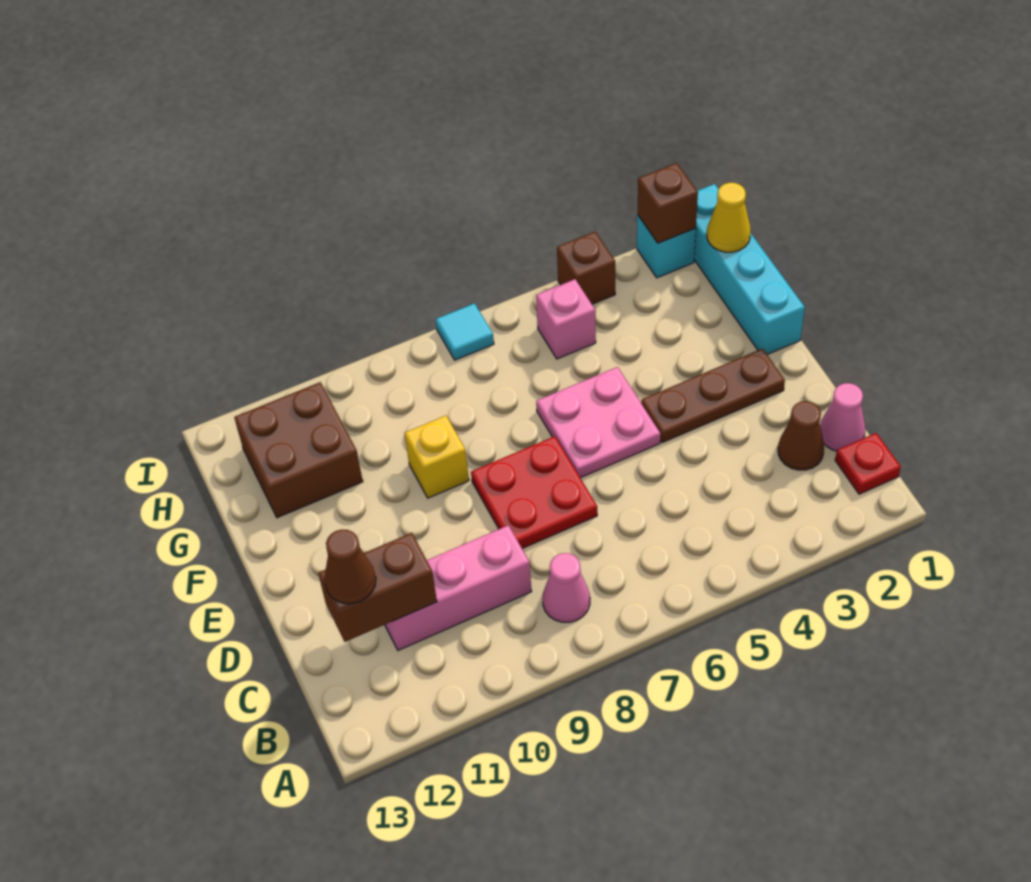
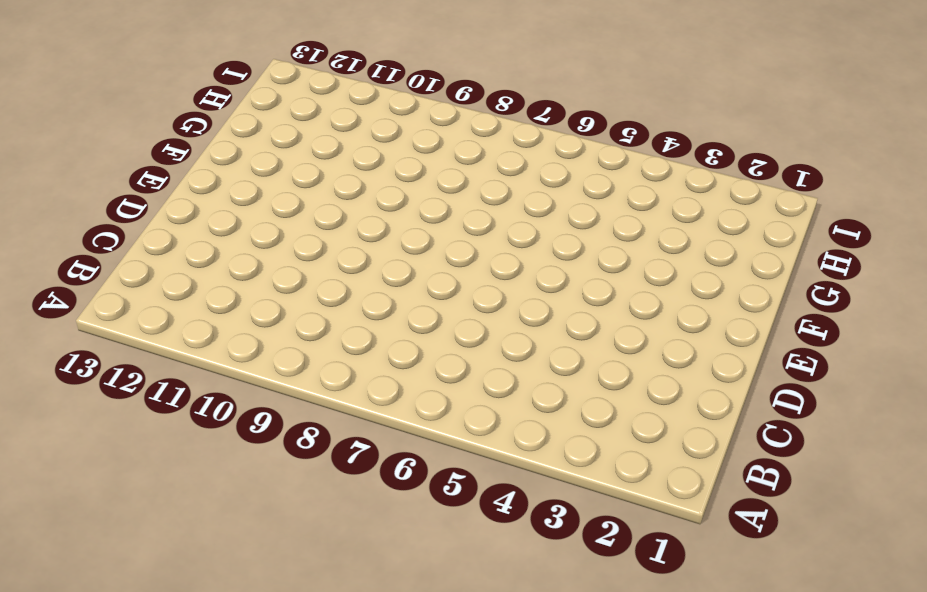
none -> red 1x1 plate [835,433,901,494]
none -> pink 1x1 cone [543,553,590,622]
none -> pink 1x1 cone [820,383,865,451]

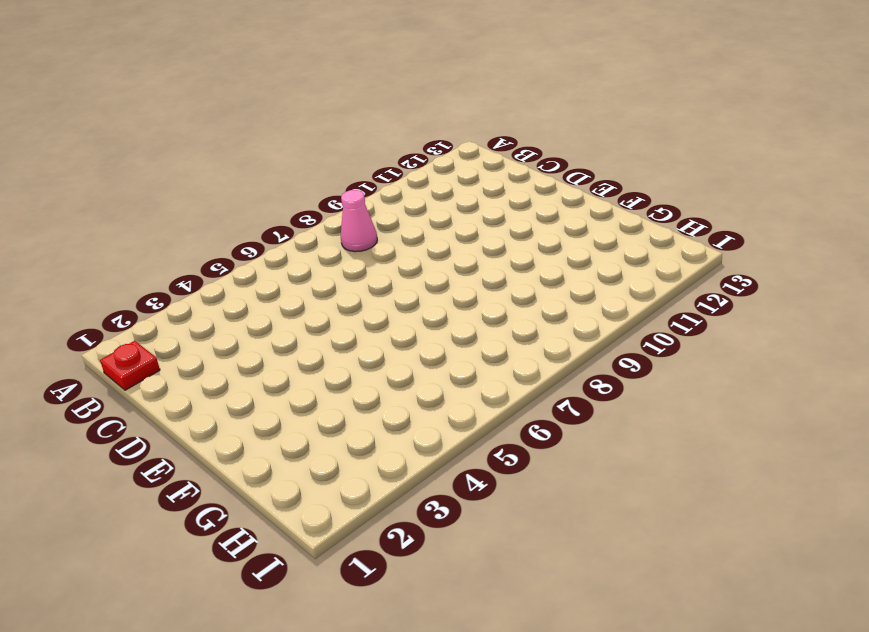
none -> pink 1x1 cone [820,383,865,451]
none -> brown 1x1 cone [778,401,824,470]
none -> pink 1x3 brick [385,525,532,650]

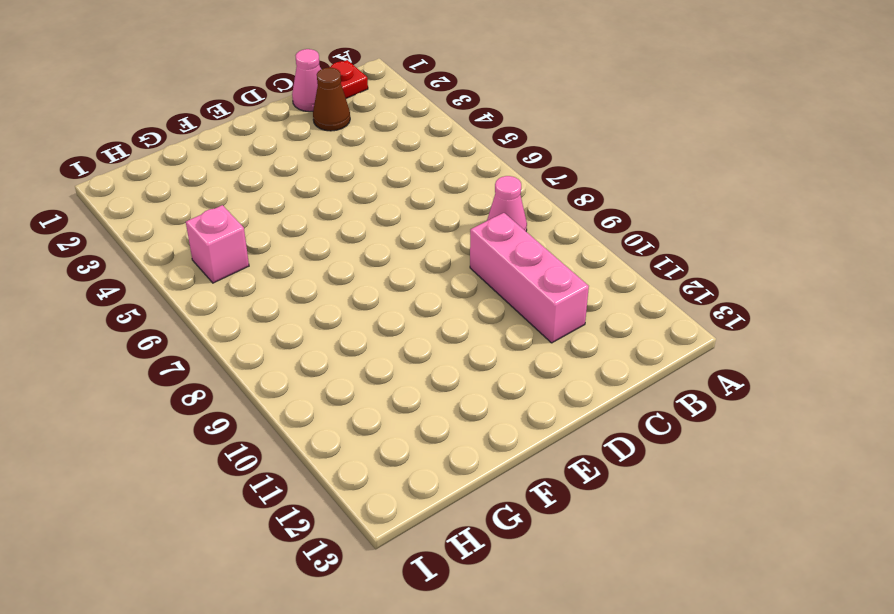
none -> red 2x2 plate [471,436,597,549]
none -> brown 1x3 plate [641,349,785,443]
none -> pink 2x2 plate [536,367,661,478]

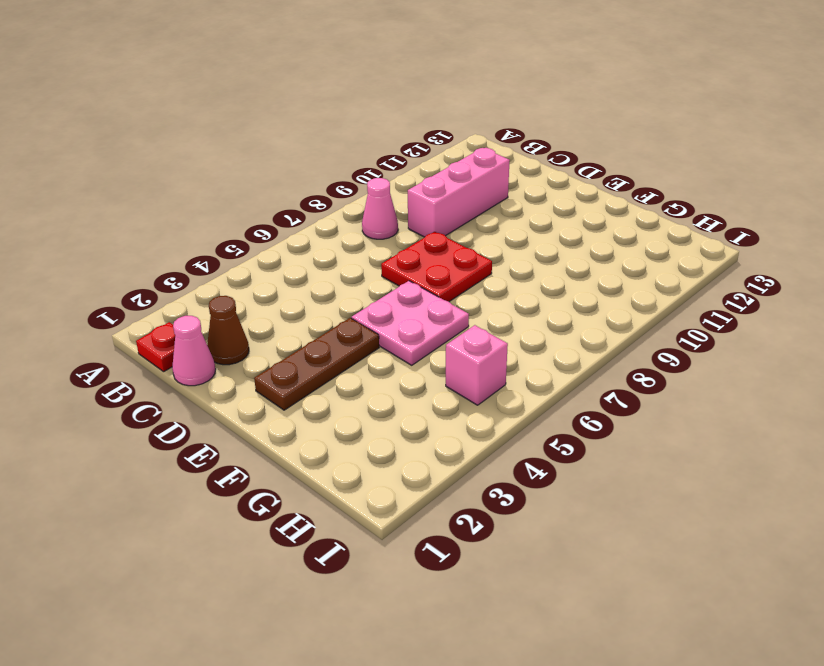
none -> cyan 1x4 brick [694,184,805,355]
none -> yellow 1x1 brick [404,416,469,498]
none -> brown 2x2 brick [234,382,363,518]

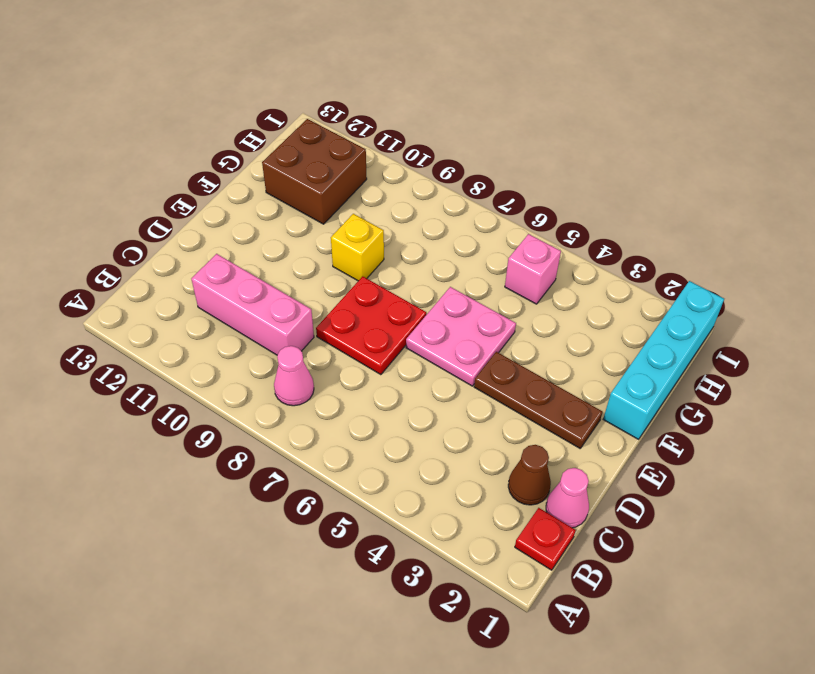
none -> cyan 1x1 brick [637,216,696,278]
none -> brown 1x1 brick [557,232,615,304]
none -> cyan 1x1 tile [436,303,494,360]

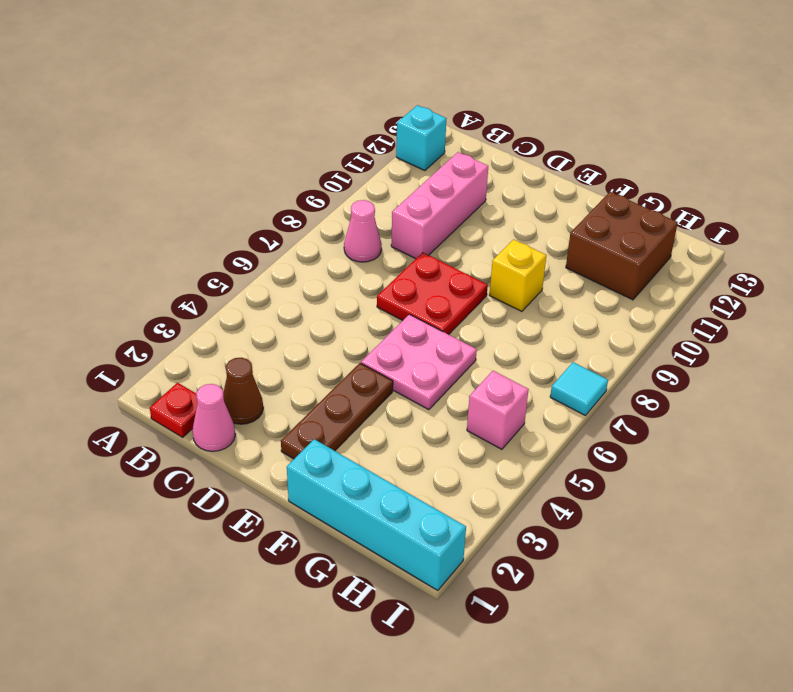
cyan 1x1 brick [396,105,447,171] -> cyan 1x1 brick moved to [637,216,696,278]
none -> brown 1x1 brick [557,232,615,304]
none -> brown 1x2 brick [318,533,437,642]
none -> yellow 1x1 cone [707,183,751,252]

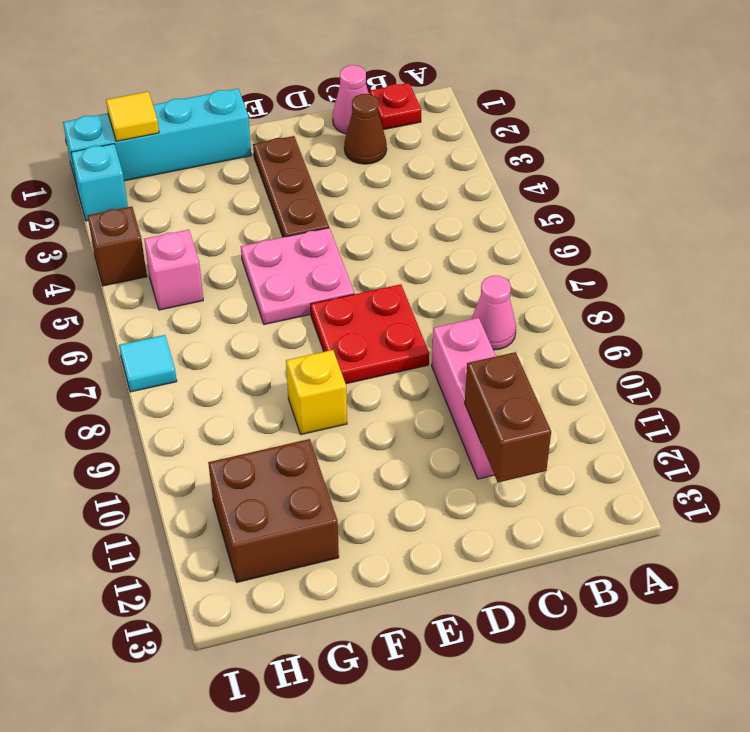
yellow 1x1 tile [106,92,159,141] -> yellow 1x1 cone [707,183,751,252]
none -> brown 1x1 brick [638,163,698,243]
none -> brown 1x1 cone [324,530,376,604]

